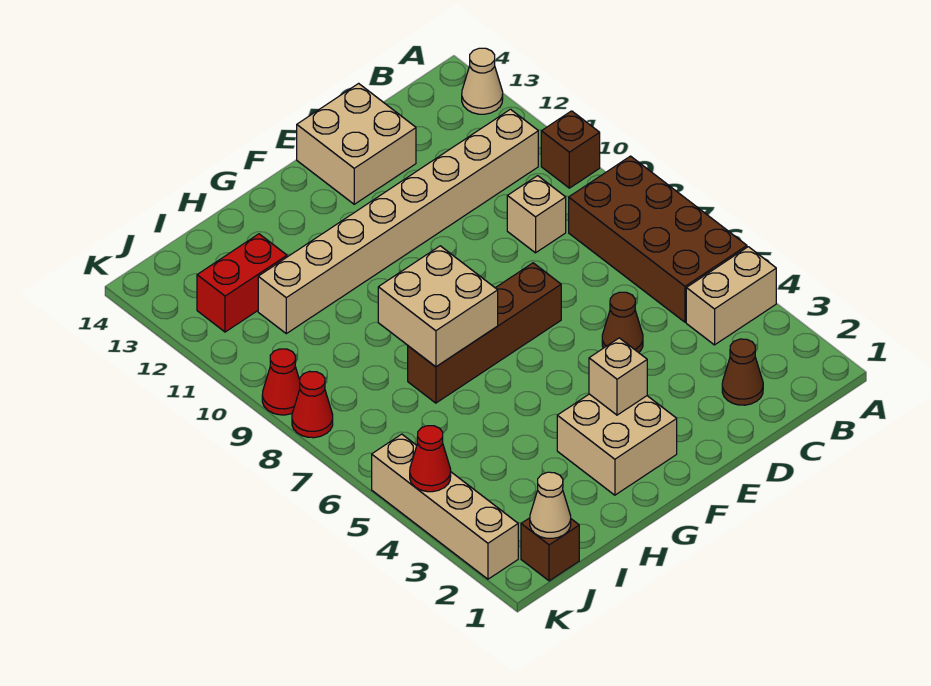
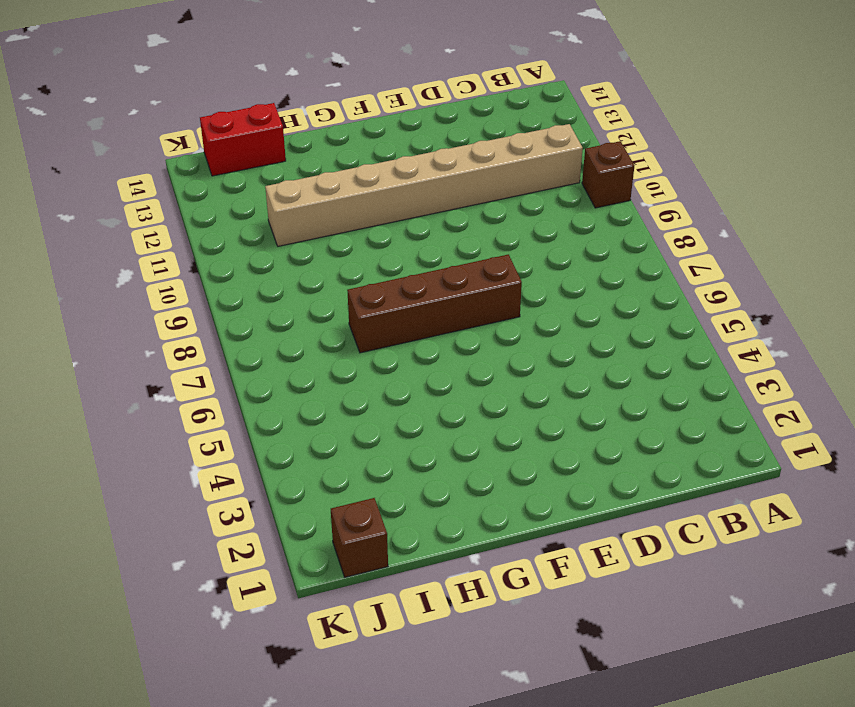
red 1x2 brick [200,103,286,176] -> red 1x2 brick moved to [197,234,287,332]
none -> tan 1x2 brick [686,247,776,345]
none -> brown 2x4 brick [569,156,747,322]
none -> tan 1x1 cone [462,48,503,114]

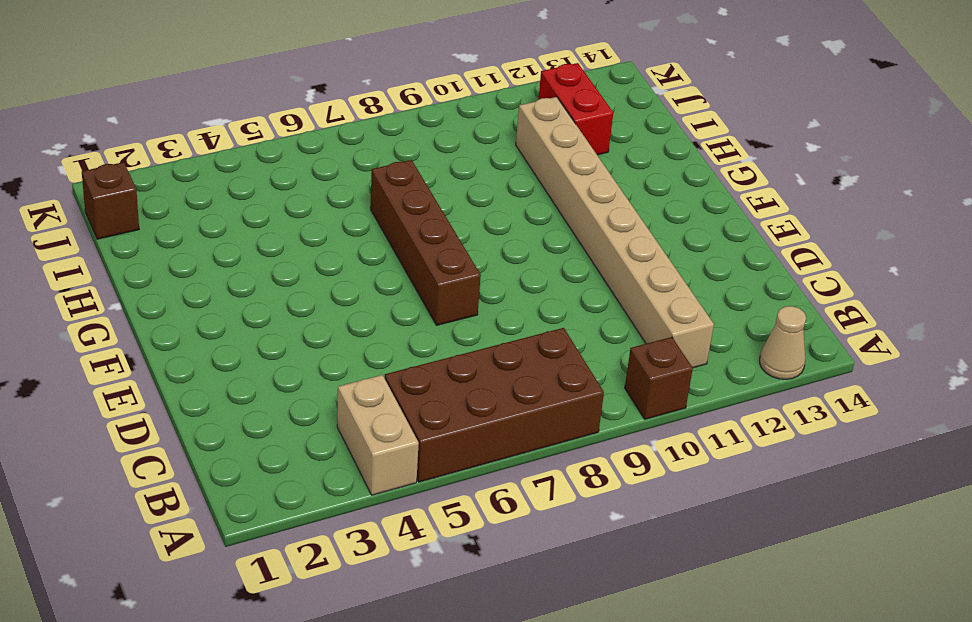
none -> brown 1x1 cone [722,339,763,405]
none -> tan 1x1 brick [507,176,566,253]
none -> brown 1x1 cone [602,292,643,353]

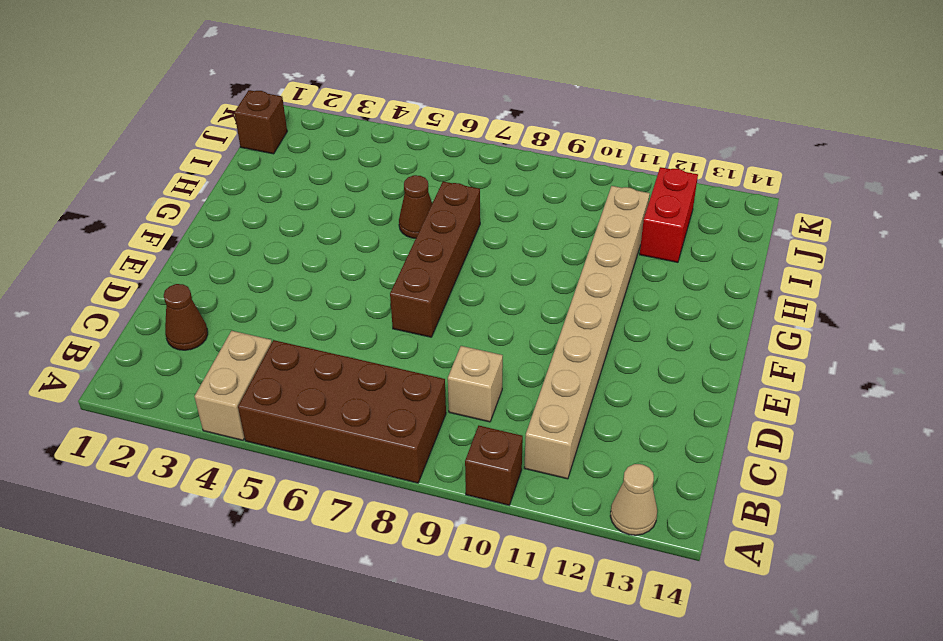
brown 1x1 cone [399,175,432,238] -> brown 1x1 cone moved to [602,292,643,353]
none -> tan 2x2 brick [297,83,416,204]
none -> tan 2x2 brick [557,394,677,495]
none -> tan 1x4 brick [372,434,518,579]

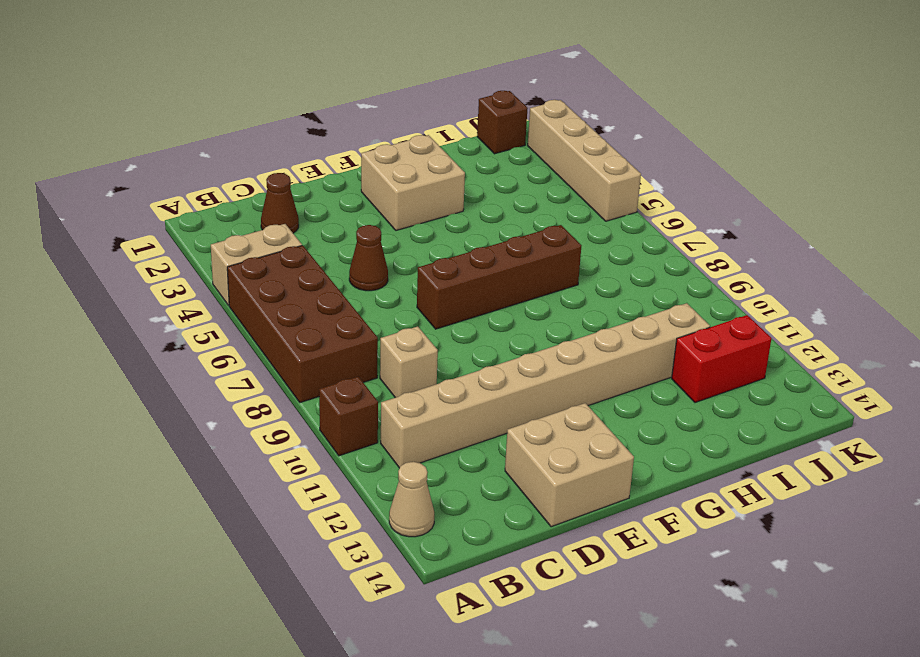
none -> red 1x1 cone [292,371,333,438]
none -> red 1x1 cone [262,349,300,415]
none -> tan 1x1 brick [589,338,647,415]

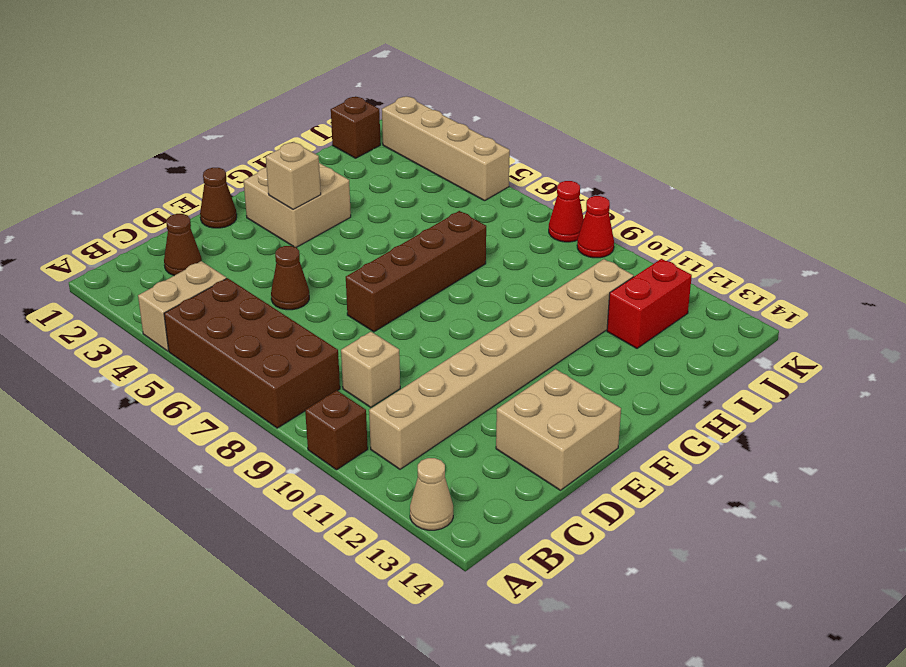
brown 1x1 cone [200,168,237,228] -> none
none -> tan 2x2 brick [378,246,498,367]
none -> tan 1x1 cone [530,472,571,538]
none -> red 1x1 cone [410,426,451,492]

